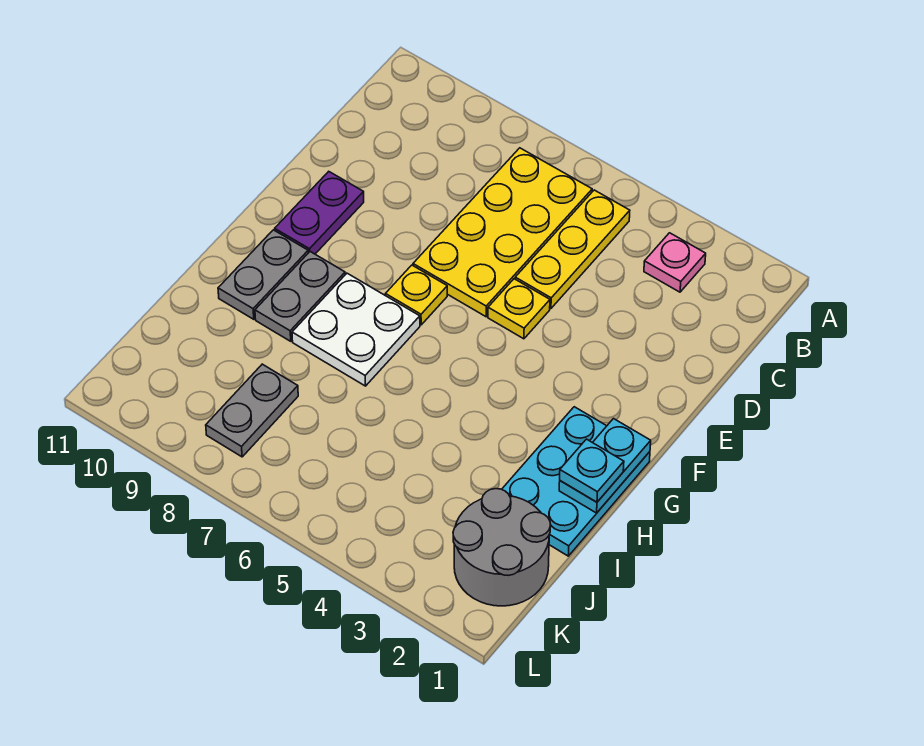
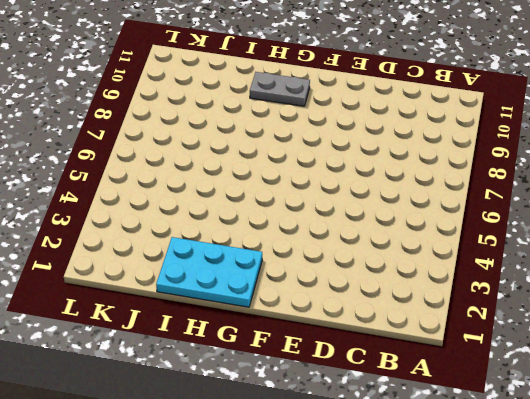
none -> pink 1x1 plate [644,233,706,292]
none -> yellow 1x3 plate [515,190,630,308]
none -> yellow 2x4 plate [413,148,592,317]

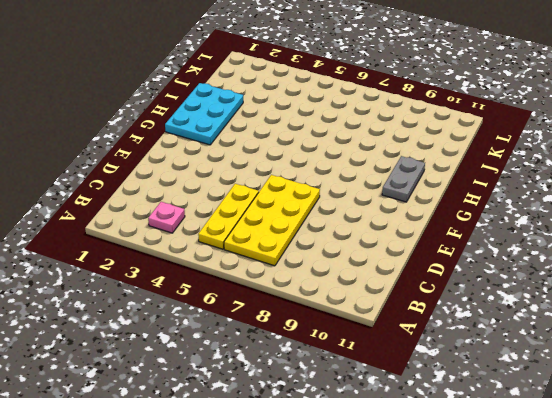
none -> yellow 1x1 plate [488,279,550,339]
none -> purple 1x2 plate [275,172,364,254]
none -> yellow 1x1 plate [385,265,447,325]

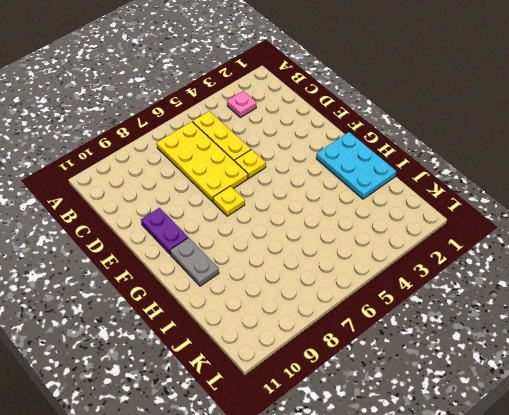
none -> white 2x2 plate [292,273,420,386]
none -> grey 1x2 plate [255,252,345,341]
none -> grey 2x2 round brick [453,489,551,606]

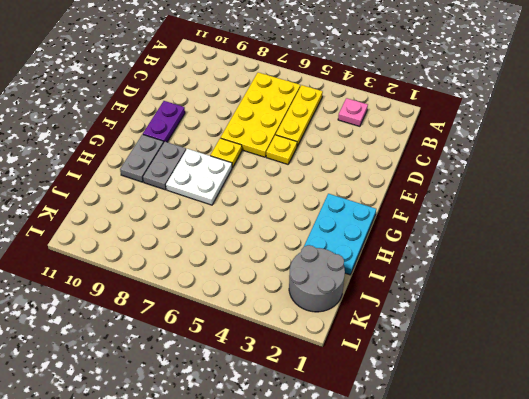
none -> grey 1x2 plate [206,364,298,457]
none -> cyan 1x2 plate [559,419,651,513]
none -> cyan 1x1 plate [560,439,624,502]

